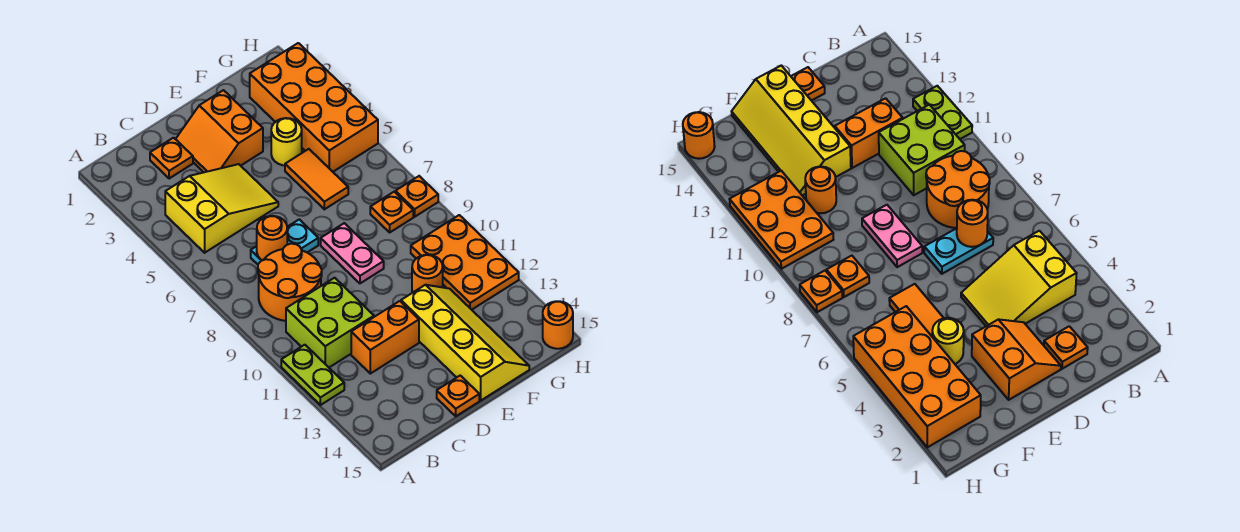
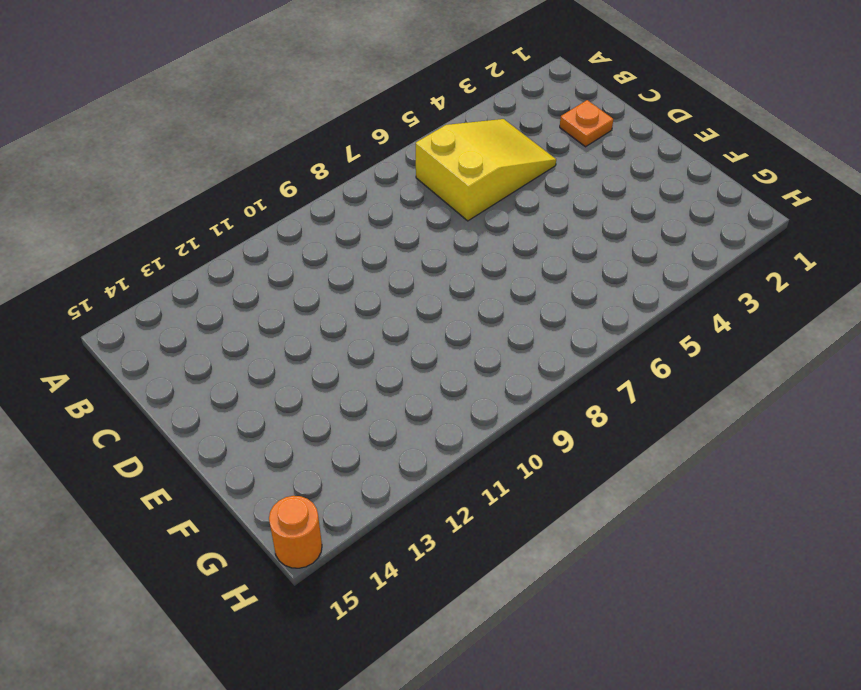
yellow 2x3 slope [416,119,556,221] -> yellow 2x3 slope turned to [165,164,278,253]
none -> lime 1x2 plate [281,345,344,405]
none -> orange 2x2 round brick [258,244,322,321]
none -> lime 2x2 brick [286,278,374,367]

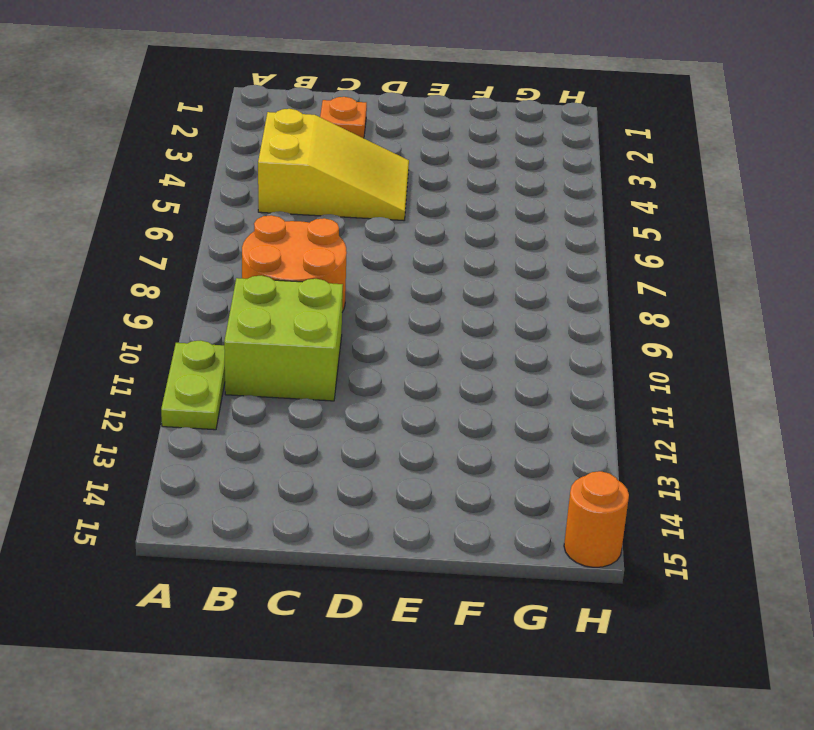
none -> cyan 1x2 plate [251,219,318,264]
none -> orange 1x2 brick [351,301,419,374]
none -> orange 2x2 slope [176,90,263,172]

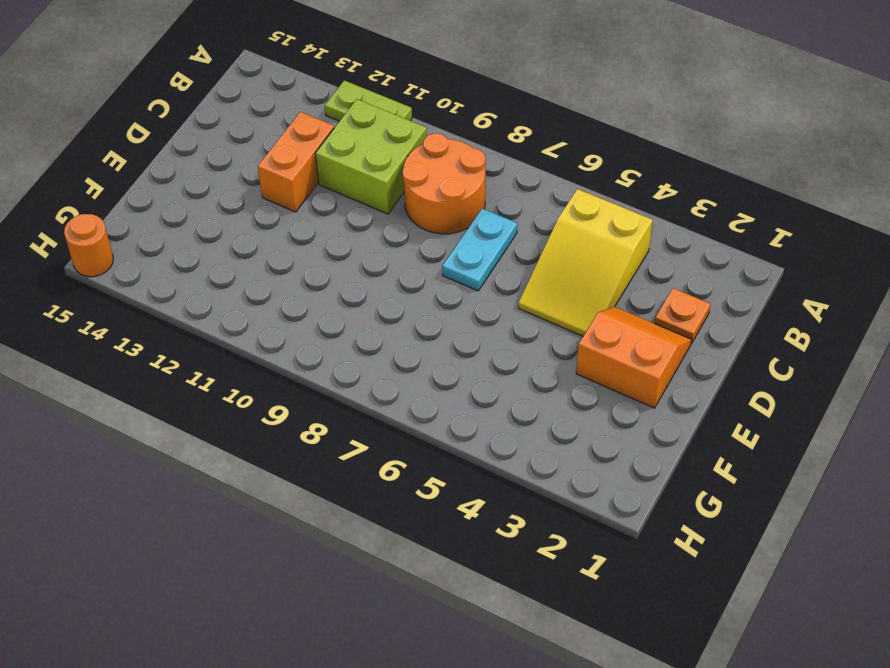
none -> orange 1x1 plate [437,376,479,416]
none -> pink 1x2 plate [321,223,384,283]
none -> yellow 2x4 slope [401,285,529,400]

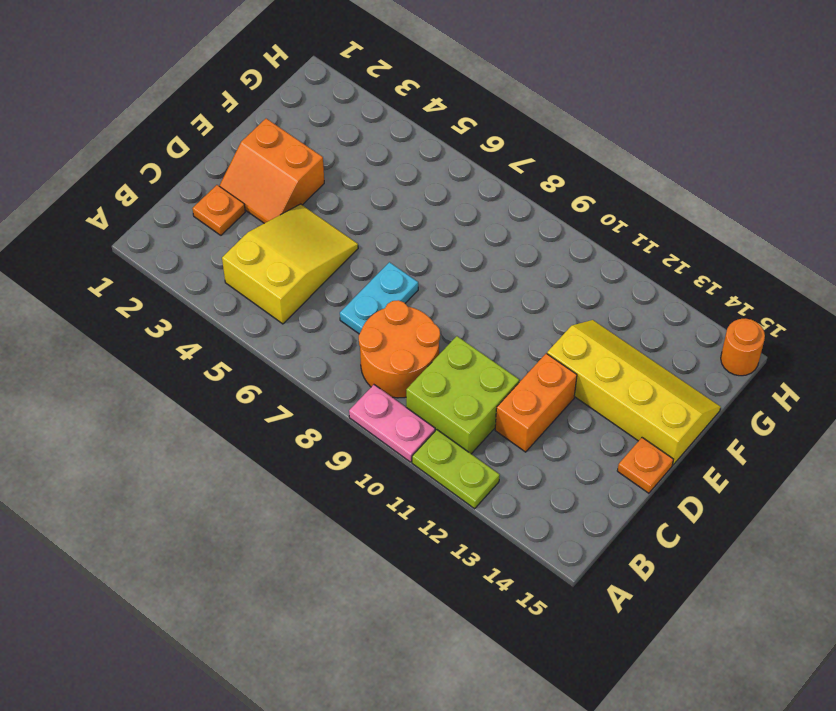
pink 1x2 plate [349,385,435,462] -> pink 1x2 plate moved to [321,223,384,283]
none -> yellow 1x1 round brick [271,118,302,165]
none -> orange 1x2 tile [285,149,348,209]
none -> orange 1x1 round brick [412,255,443,292]

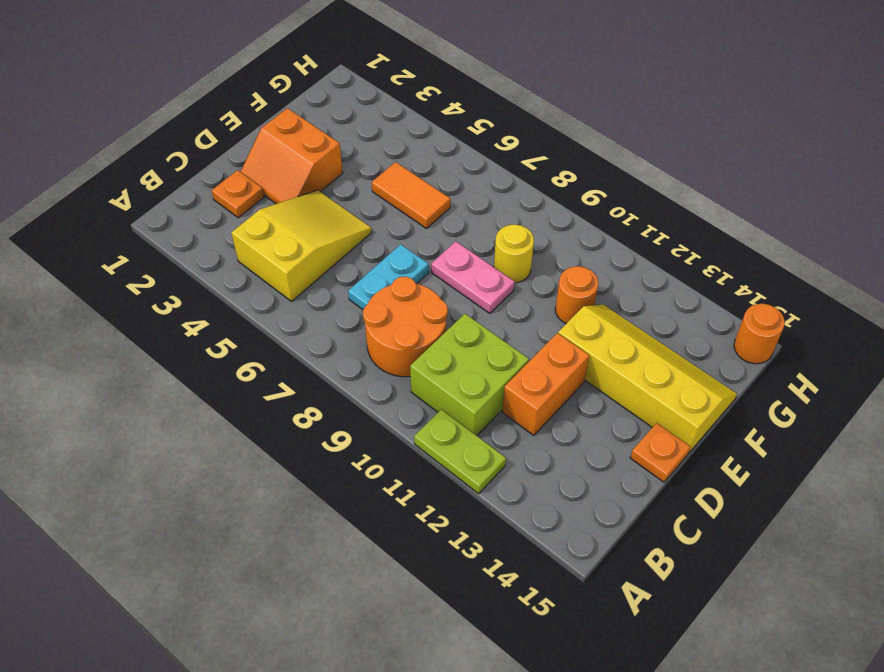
yellow 1x1 round brick [494,225,534,283] -> yellow 1x1 round brick moved to [271,118,302,165]
none -> orange 2x4 brick [250,43,378,172]
none -> orange 1x1 plate [370,192,413,232]
none -> orange 2x3 plate [411,215,519,310]

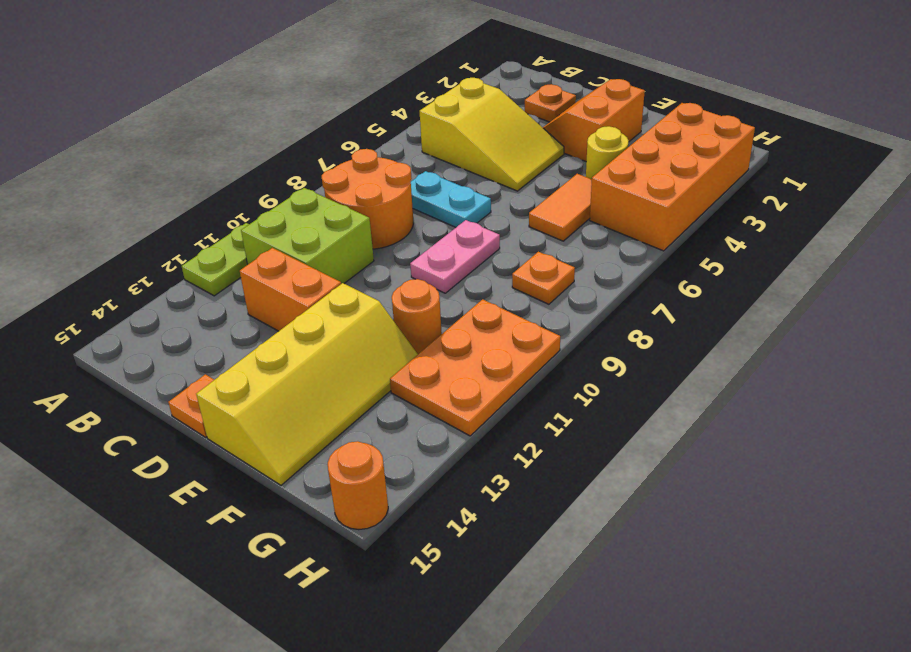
none -> orange 1x1 plate [395,176,438,217]
none -> orange 1x1 round brick [257,216,287,260]

